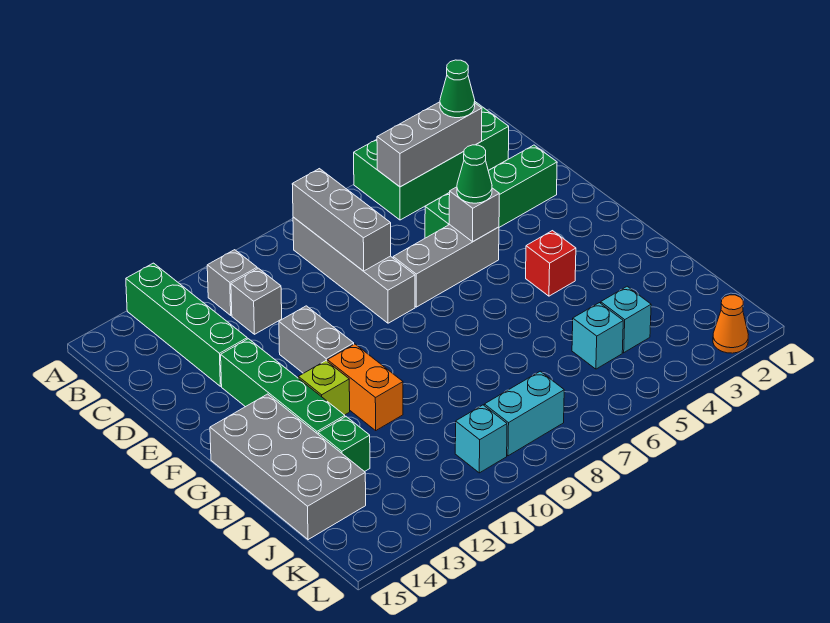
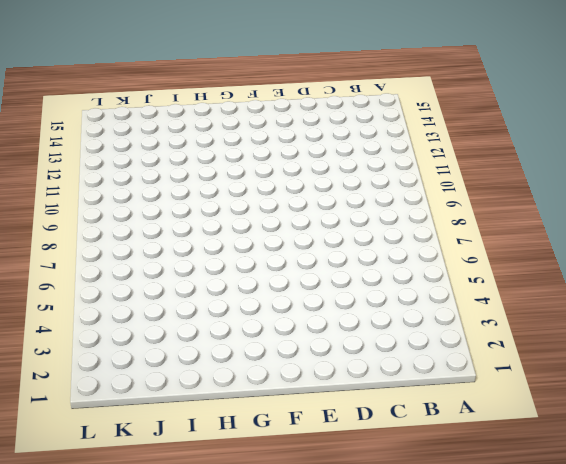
none -> green 2x4 brick [354,102,509,220]
none -> green 1x4 brick [126,263,247,386]
none -> grey 1x4 brick [293,217,415,323]

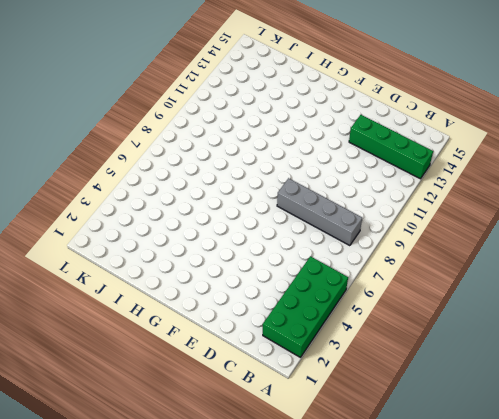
none -> grey 1x1 brick [207,250,257,315]
none -> grey 1x1 brick [231,268,282,334]
none -> green 1x4 brick [425,145,557,238]

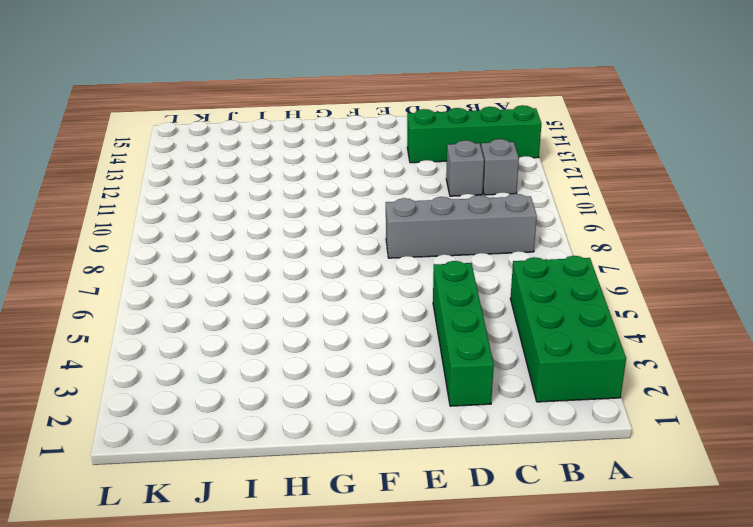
none -> grey 1x3 brick [393,225,499,307]
none -> grey 1x2 brick [279,306,354,373]
none -> green 1x4 brick [221,339,345,434]

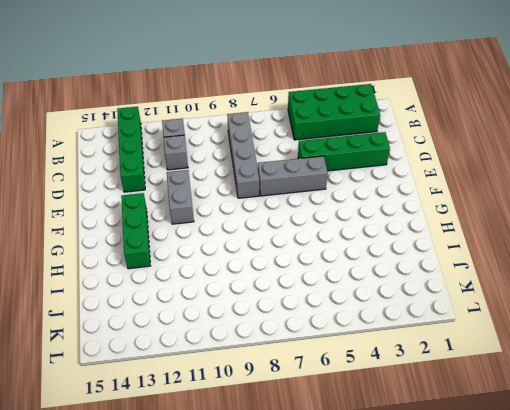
green 1x3 brick [121,193,150,269] -> green 1x4 brick [221,339,345,434]
none -> red 1x1 brick [526,231,576,296]
none -> orange 1x2 brick [327,344,403,430]
none -> lime 1x1 brick [298,361,350,415]

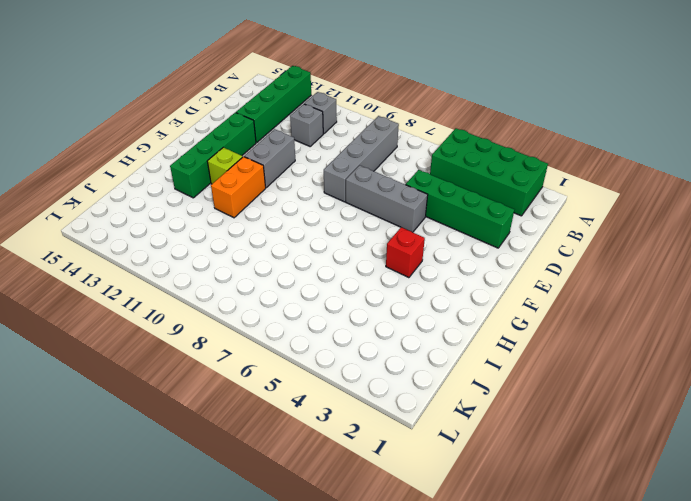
none -> grey 2x4 brick [210,394,366,540]
none -> green 1x1 brick [318,417,370,472]
none -> cyan 1x1 brick [601,286,651,353]

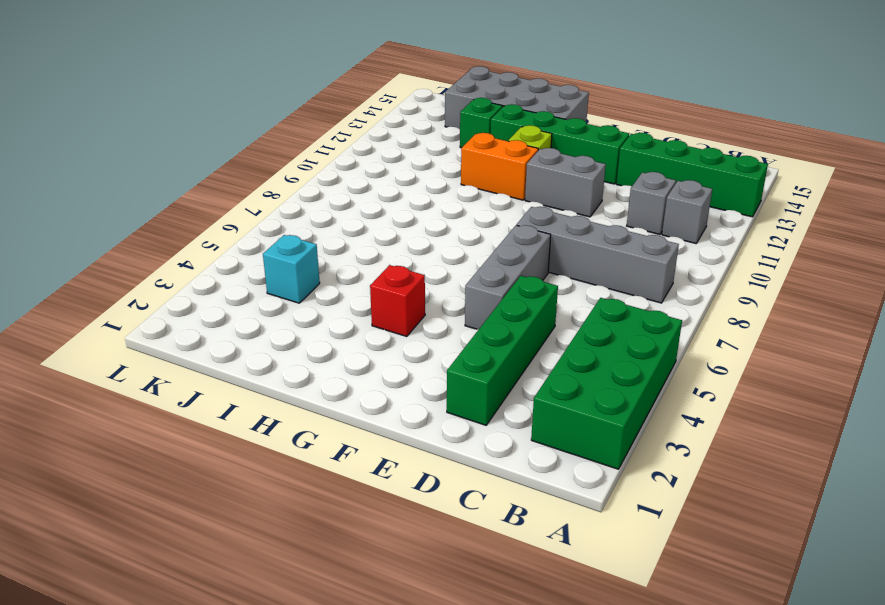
none -> cyan 1x1 brick [572,303,623,369]
none -> cyan 1x2 brick [484,371,564,456]
none -> cyan 1x1 brick [455,405,507,473]

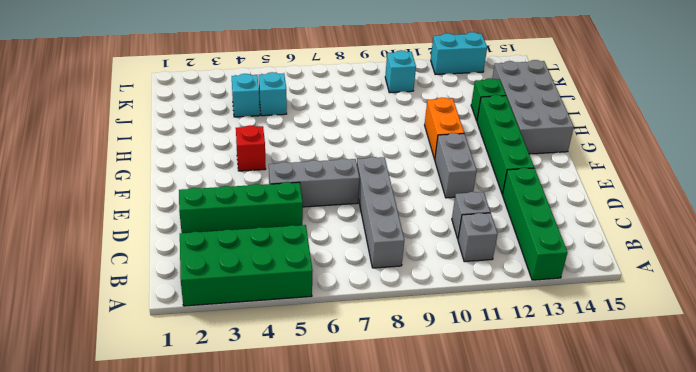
cyan 1x2 brick [431,32,487,75] -> cyan 1x2 brick moved to [484,371,564,456]
none -> lime 1x1 brick [298,361,350,415]
none -> orange 1x1 cone [713,295,748,353]
none -> grey 1x3 brick [377,102,482,187]

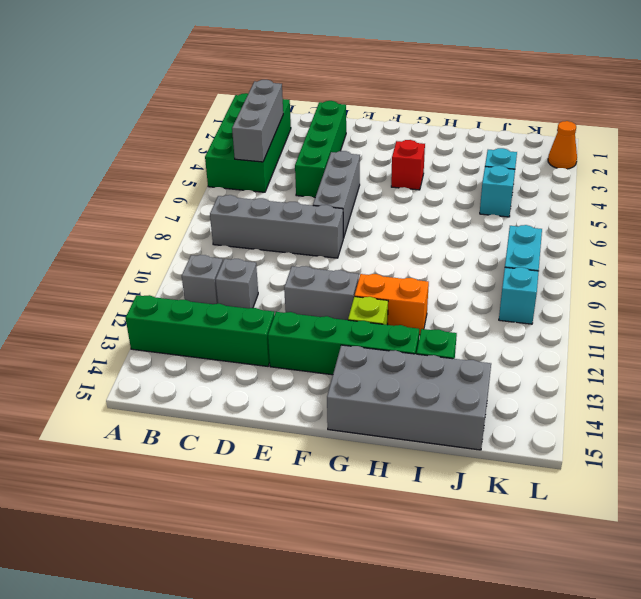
none -> grey 1x3 brick [292,169,391,271]
none -> grey 1x1 brick [449,187,499,242]
none -> green 1x1 cone [440,60,475,118]

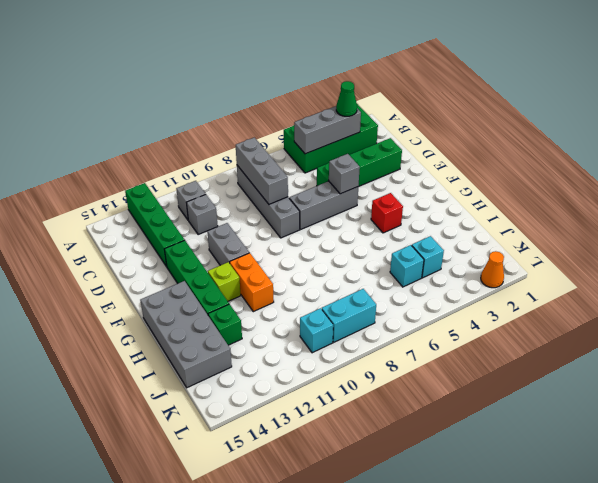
none -> green 1x1 cone [457,145,492,203]

